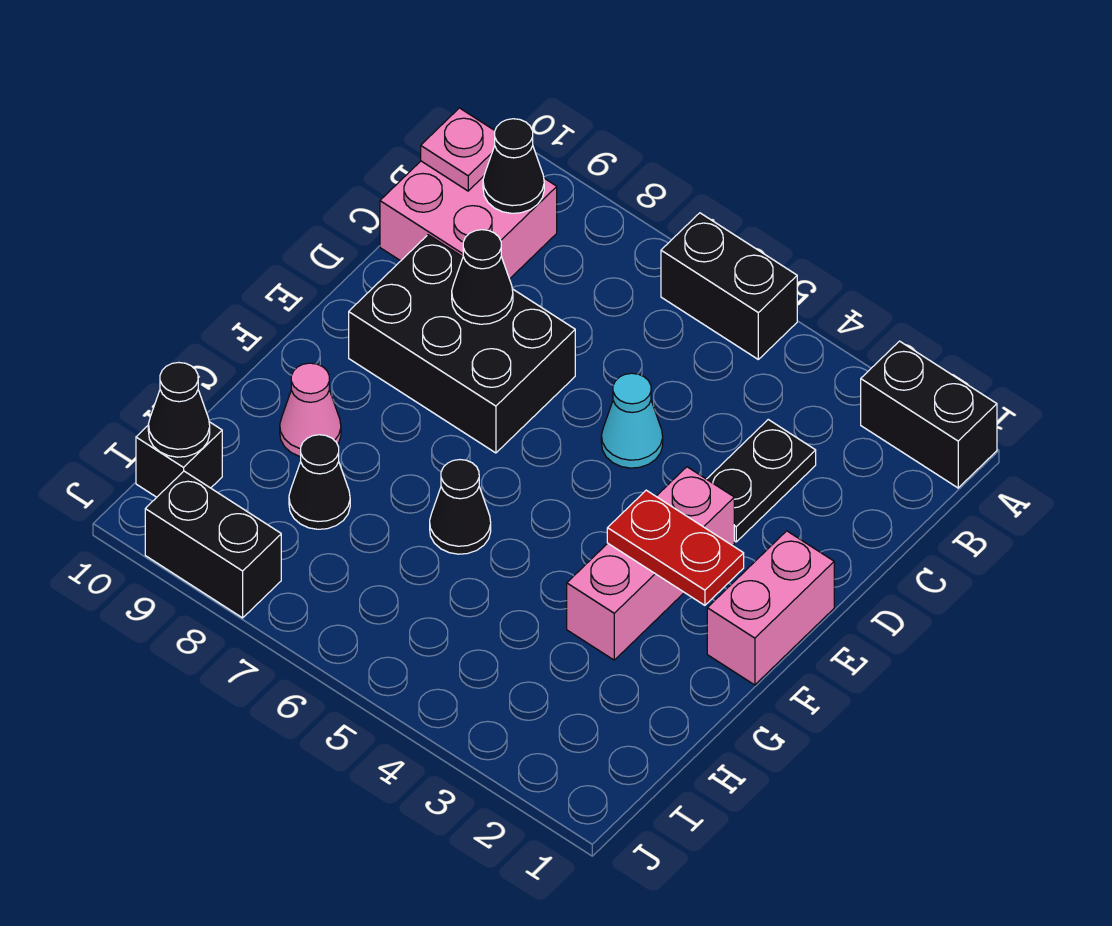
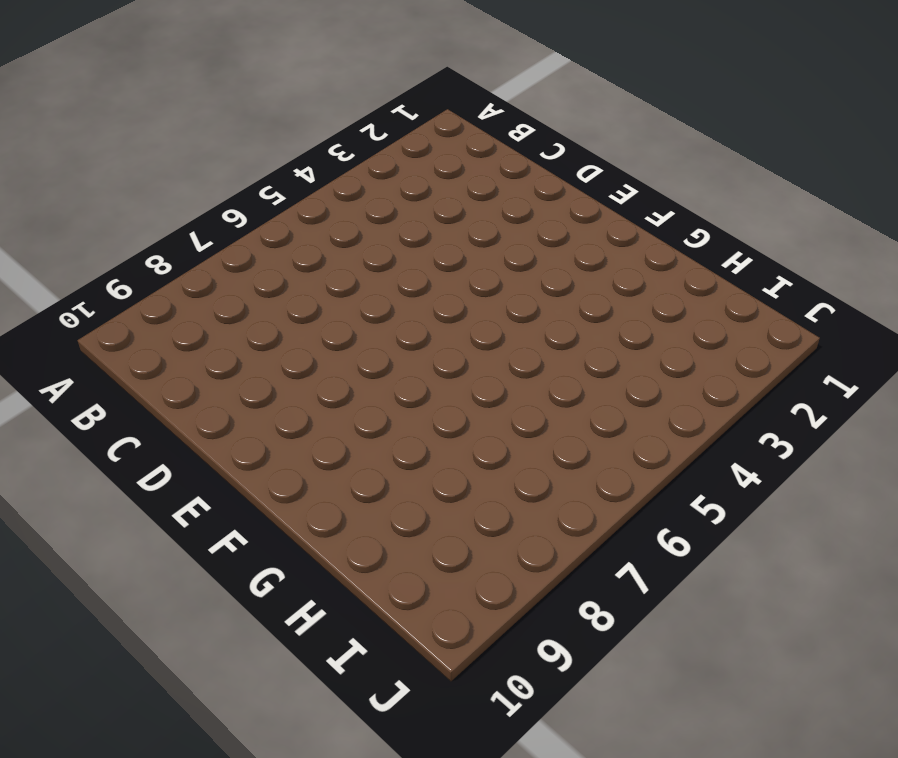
none -> black 1x2 brick [861,341,997,488]
none -> black 1x2 brick [661,213,797,359]
none -> pink 2x2 brick [380,161,557,279]

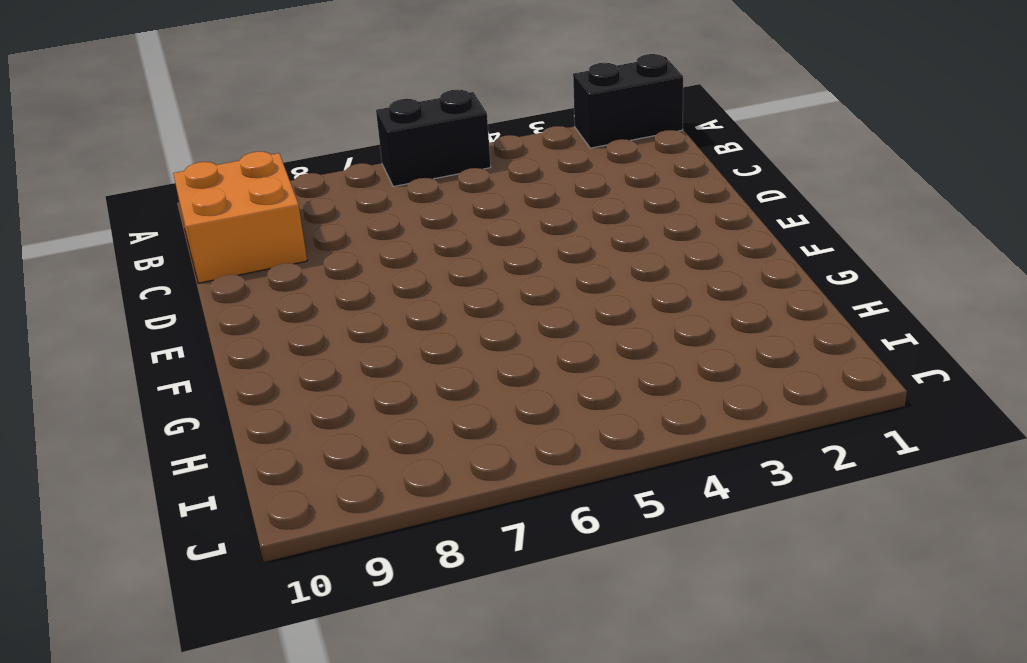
orange 2x2 brick [173,151,307,283] -> pink 2x2 brick [380,161,557,279]
none -> black 1x2 plate [707,420,816,542]
none -> cyan 1x1 cone [601,373,663,468]
none -> black 2x3 brick [349,235,575,453]

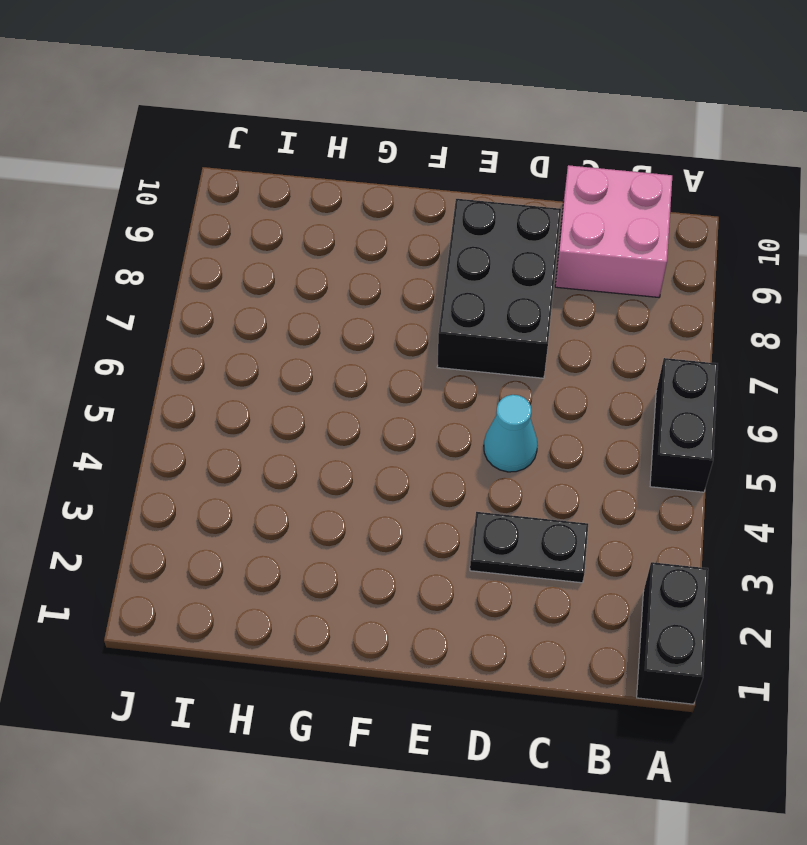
none -> pink 1x2 brick [707,531,834,685]
none -> pink 1x3 brick [567,467,734,660]
none -> black 1x1 cone [430,460,491,554]

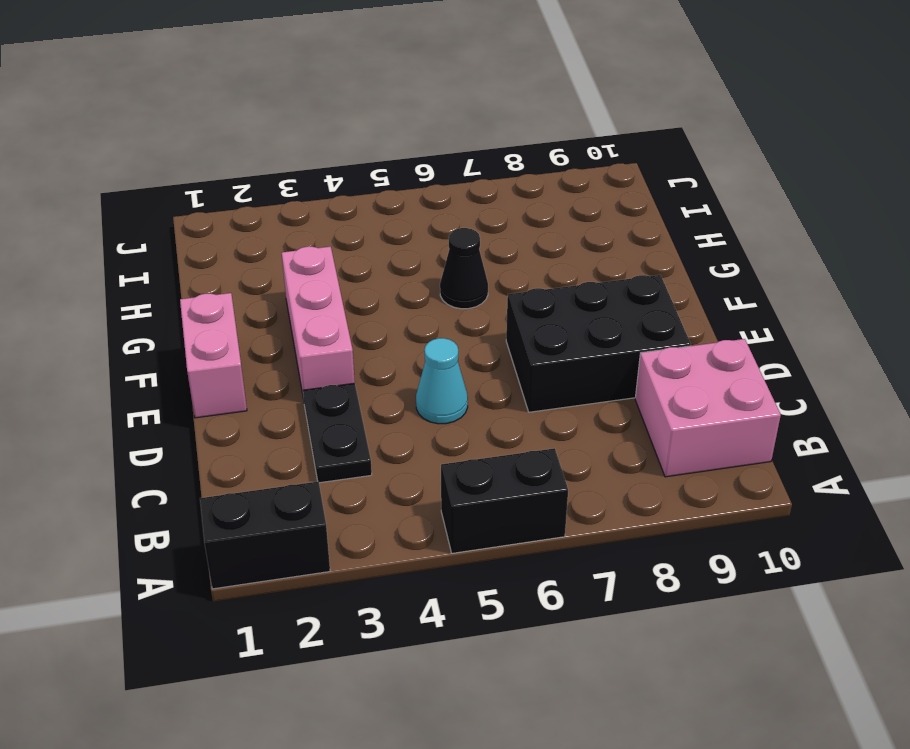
none -> pink 1x1 cone [280,363,341,457]
none -> black 1x1 cone [289,435,350,529]
none -> black 1x1 brick [136,422,222,497]

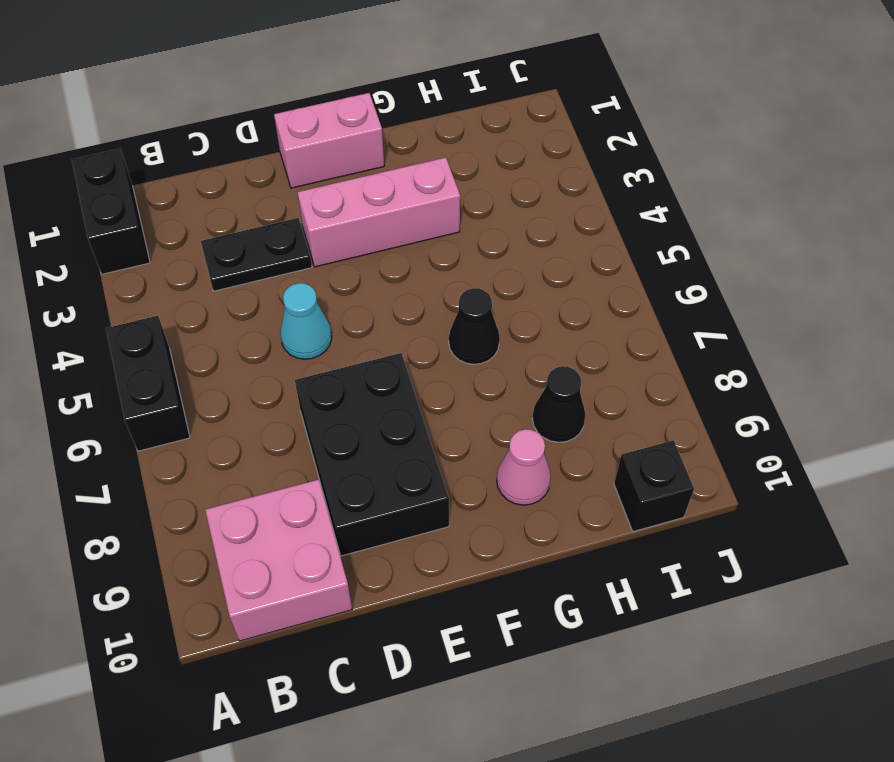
none -> black 1x2 brick [145,471,281,618]
none -> black 1x1 cone [483,119,544,213]
none -> pink 1x1 plate [421,108,495,191]

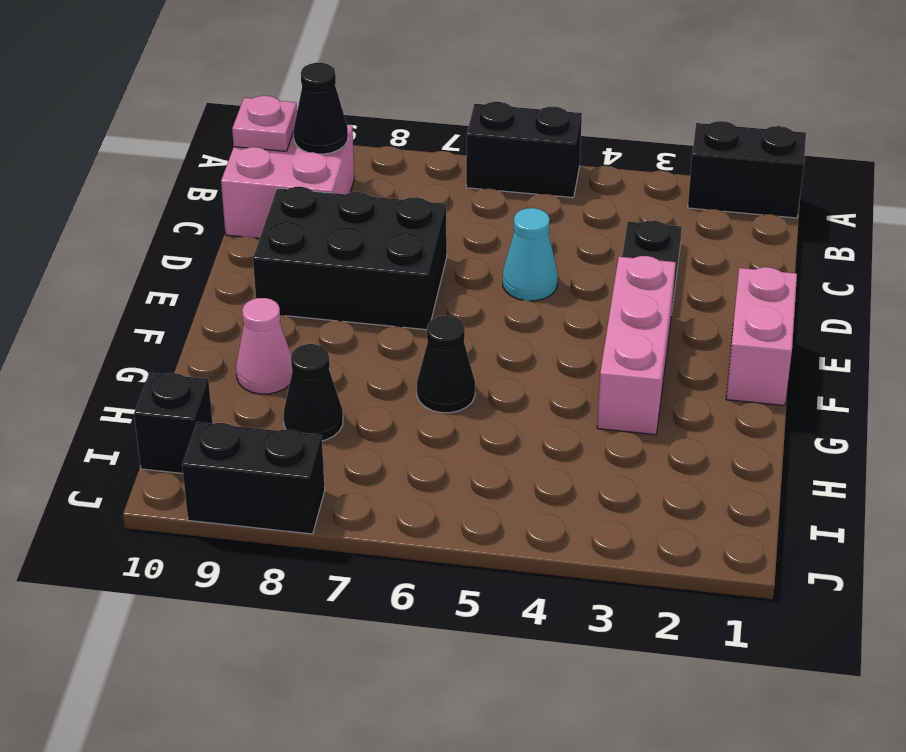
none -> black 1x1 cone [452,230,513,324]
none -> red 1x2 plate [607,490,744,605]
none -> black 1x1 cone [148,363,210,457]

